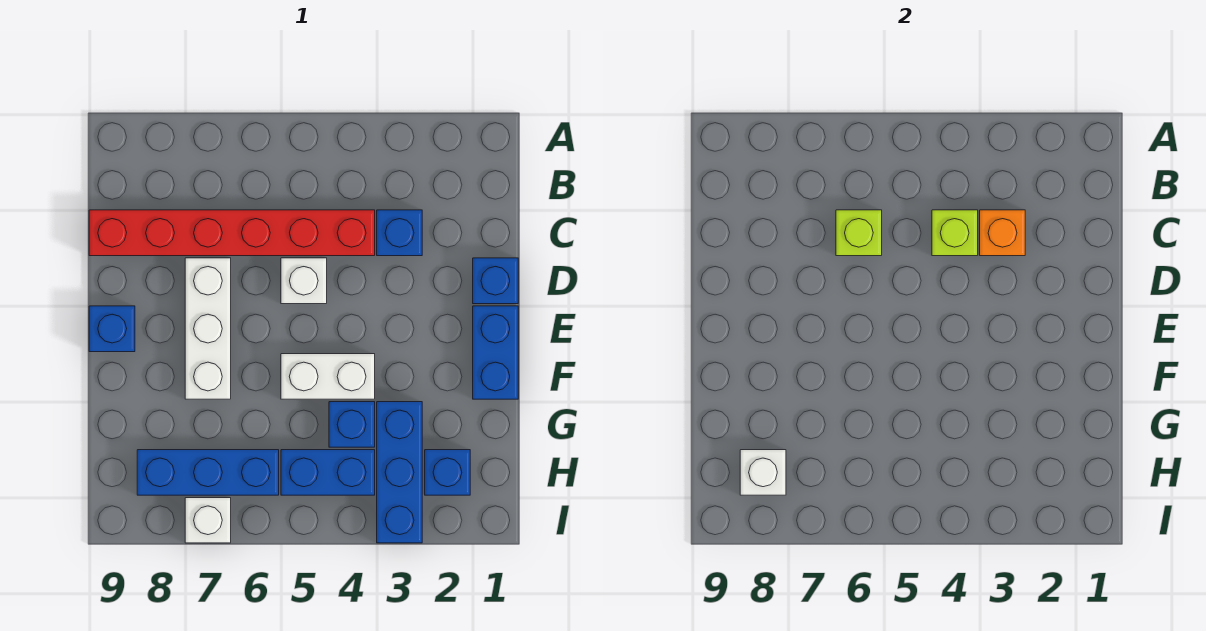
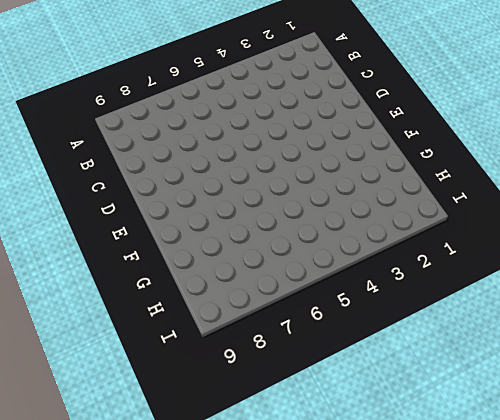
none -> blue 1x1 brick [377,210,422,256]
none -> red 1x6 brick [89,210,375,256]
none -> blue 1x1 brick [473,258,518,304]

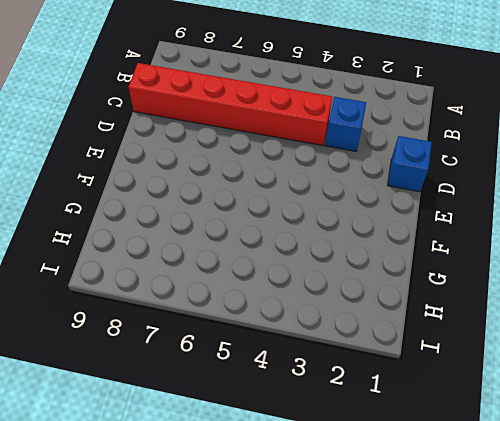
none -> white 1x1 brick [281,258,327,304]
none -> white 1x3 brick [185,258,231,399]
none -> blue 1x2 brick [473,306,518,399]

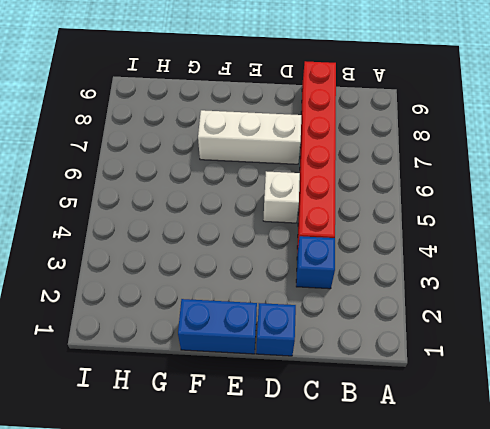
none -> blue 1x1 brick [89,306,135,352]
none -> white 1x2 brick [281,354,375,399]
none -> blue 1x3 brick [377,402,422,543]

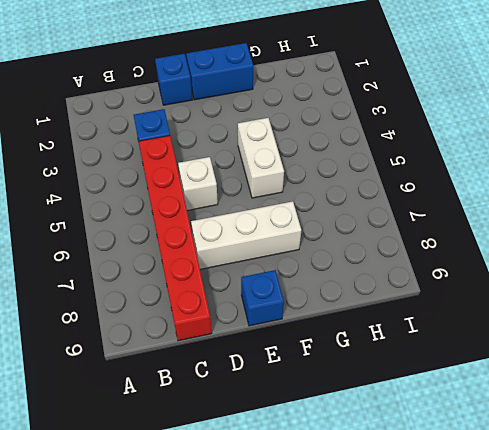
none -> blue 1x3 brick [377,402,422,543]
none -> blue 1x1 brick [329,402,375,447]
none -> blue 1x1 brick [425,450,470,495]

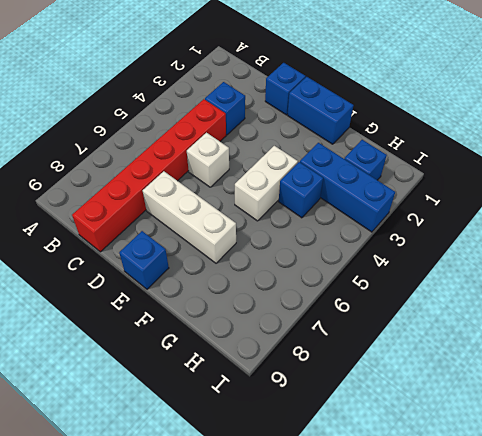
none -> blue 1x2 brick [281,450,375,495]
none -> blue 1x3 brick [137,450,279,495]
none -> white 1x1 brick [185,498,231,543]

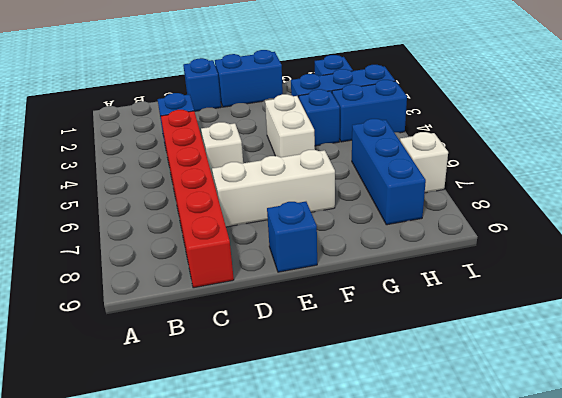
blue 1x2 brick [332,80,407,142] -> blue 1x2 brick turned to [281,450,375,495]
none -> orange 1x1 brick [980,210,1025,256]
none -> lime 1x1 brick [932,210,978,256]
none -> lime 1x1 brick [836,210,882,256]

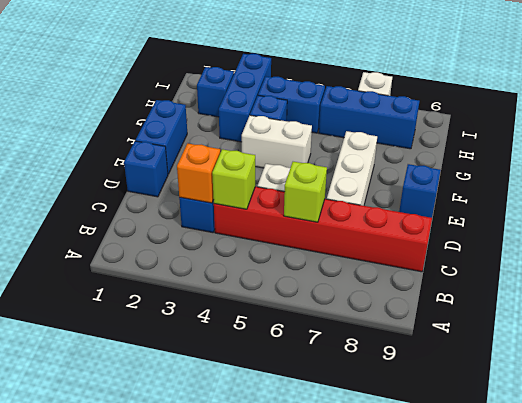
none -> white 1x1 brick [740,450,786,495]

